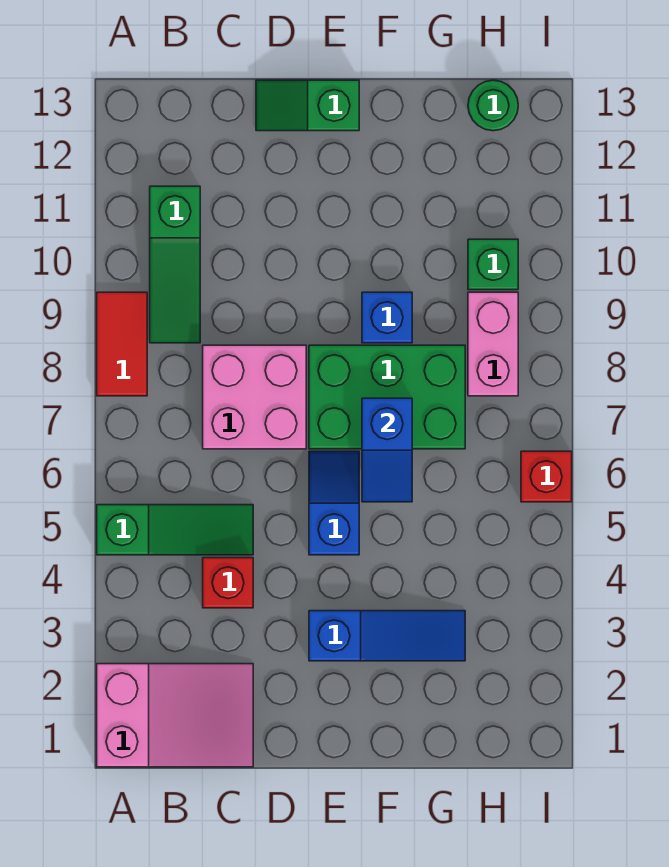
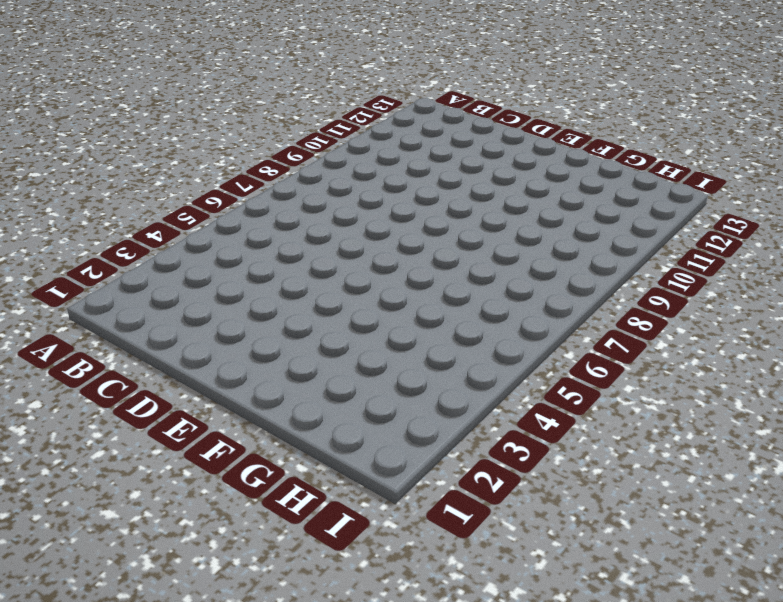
none -> pink 2x3 slope [97,664,253,767]
none -> green 1x3 slope [97,505,253,555]
none -> red 1x2 tile [97,292,147,396]

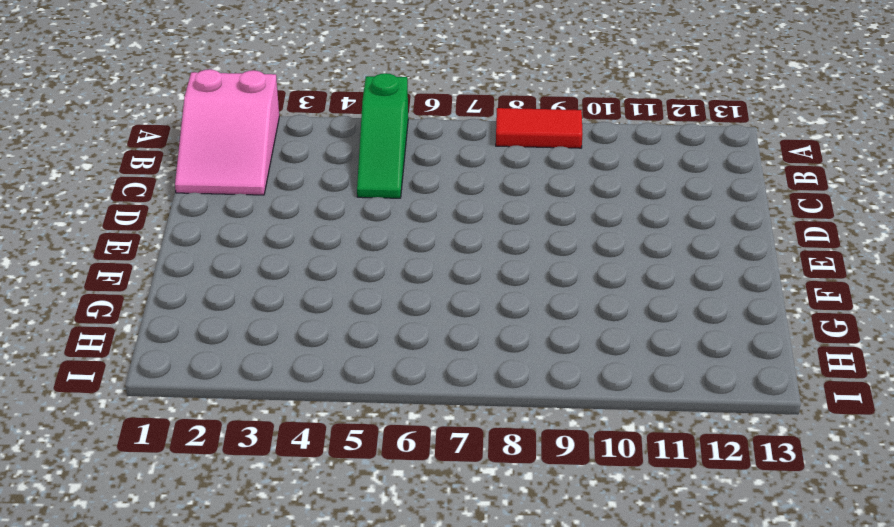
none -> green 1x3 slope [150,186,200,343]
none -> red 1x1 brick [203,558,253,608]
none -> pink 2x2 brick [203,345,306,449]

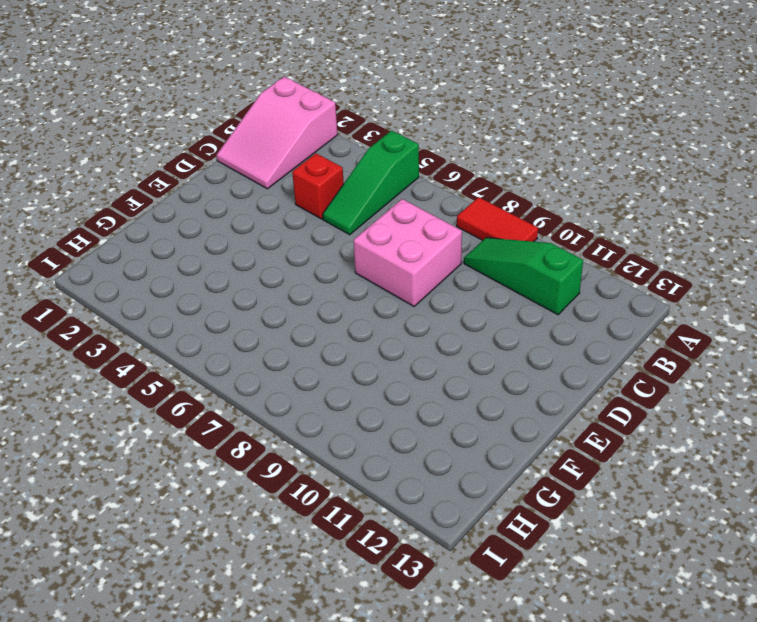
none -> green 1x2 slope [256,80,359,131]
none -> blue 1x3 slope [309,611,465,661]
none -> blue 1x2 slope [309,451,359,555]

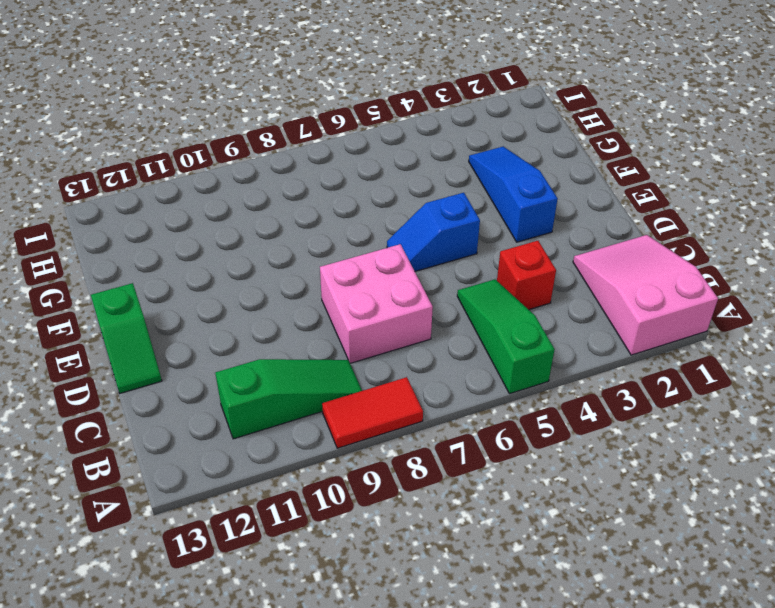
none -> green 2x3 brick [309,345,465,449]
none -> blue 1x1 brick [362,292,412,343]
none -> pink 1x2 brick [468,292,518,396]

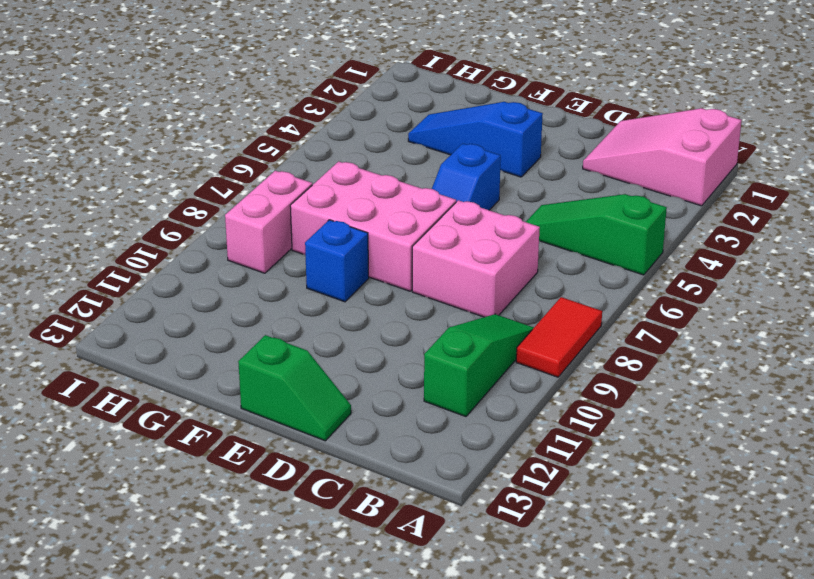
pink 2x3 brick [290,161,456,291] -> green 2x3 brick [309,345,465,449]
none -> red 1x1 brick [203,558,253,608]
none -> green 1x1 brick [468,239,518,290]
none -> green 1x1 round brick [468,80,518,131]

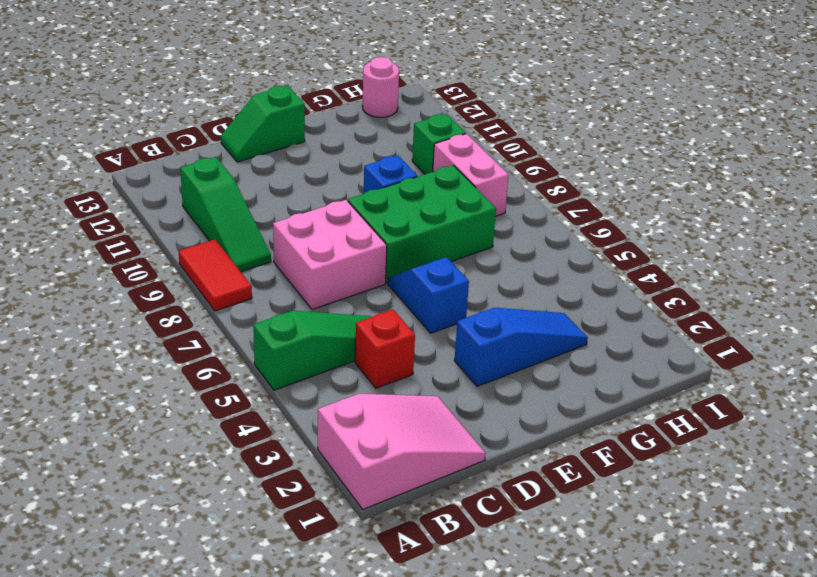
pink 1x1 round brick [362,57,399,117] -> green 1x1 round brick [468,80,518,131]
none -> red 1x1 brick [521,451,572,502]
none -> blue 1x2 slope [362,398,412,502]

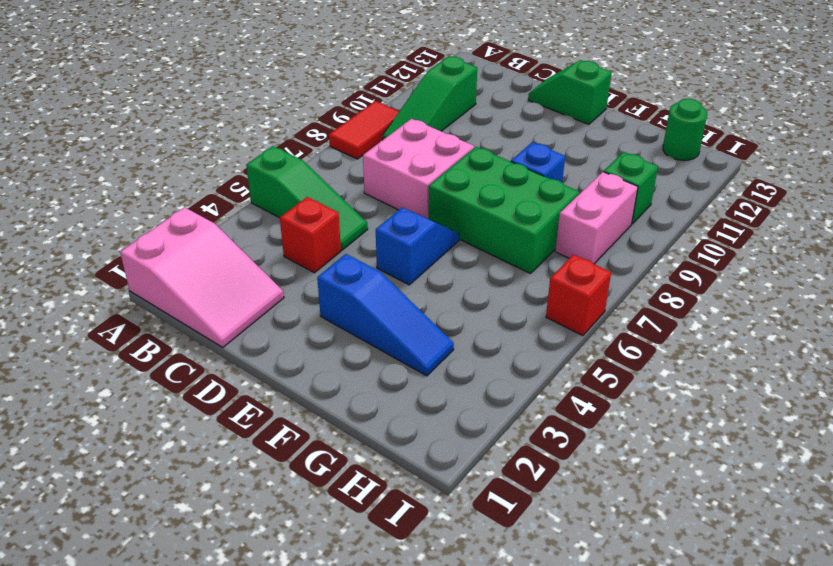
none -> blue 1x2 slope [362,398,412,502]

